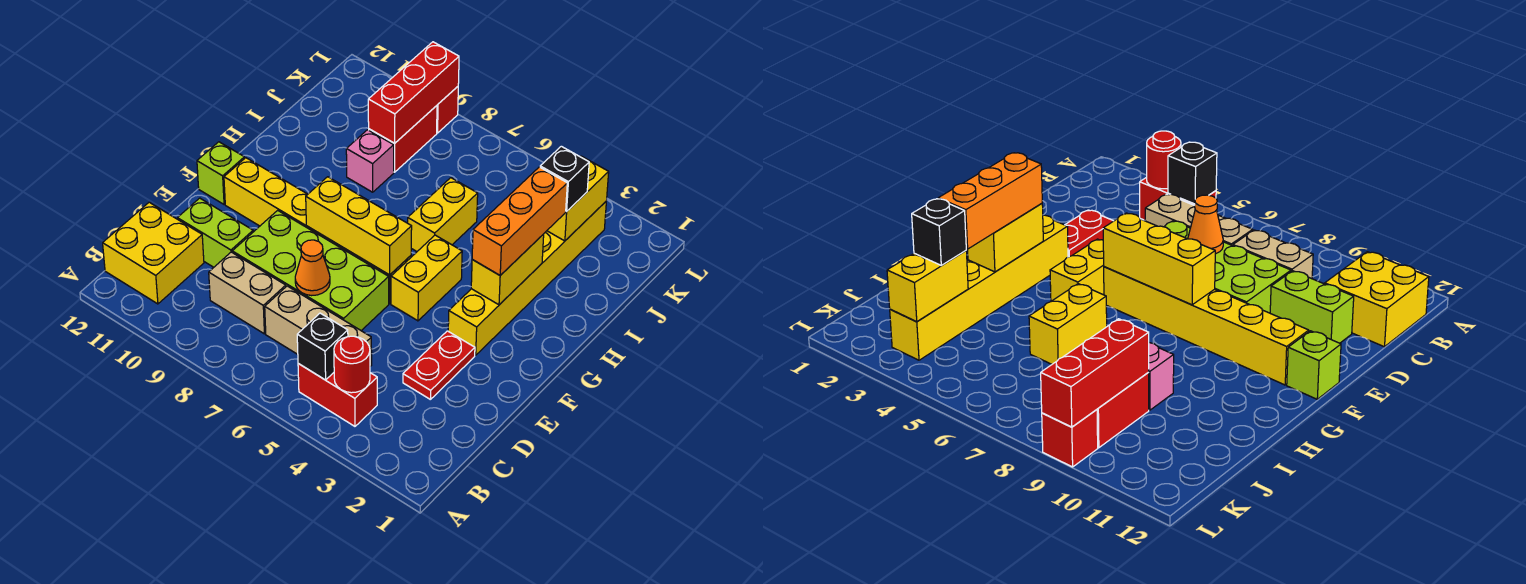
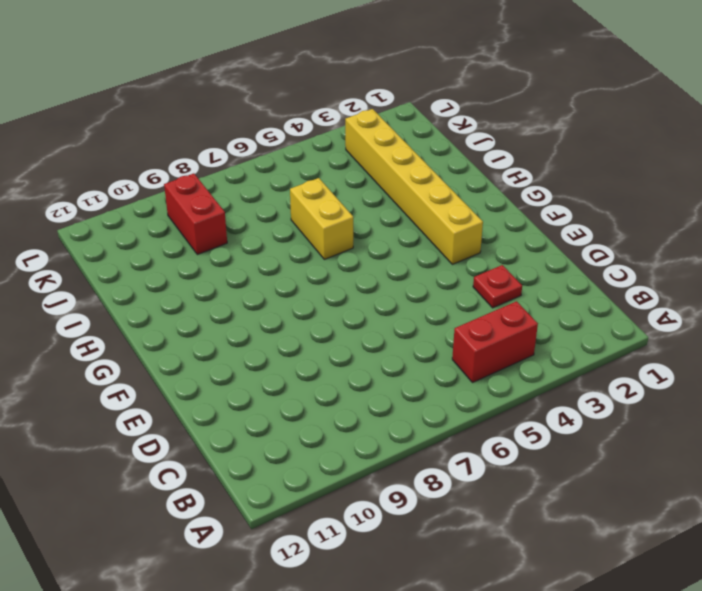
red 1x1 plate [473,265,522,308] -> red 1x2 plate [403,331,475,400]
none -> yellow 2x2 brick [103,202,204,304]
none -> tan 1x3 brick [265,286,372,366]
none -> tan 1x2 brick [209,252,286,334]

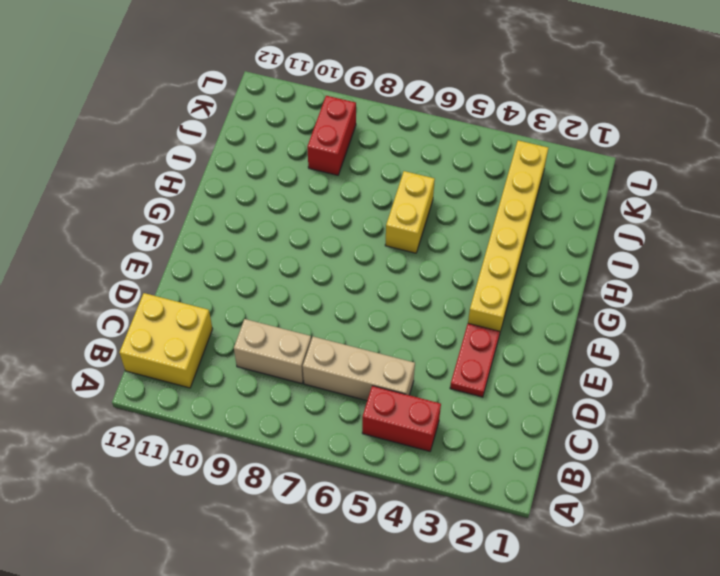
none -> lime 2x4 brick [232,210,389,331]
none -> lime 1x2 brick [177,198,253,267]
none -> yellow 1x2 brick [391,235,462,321]

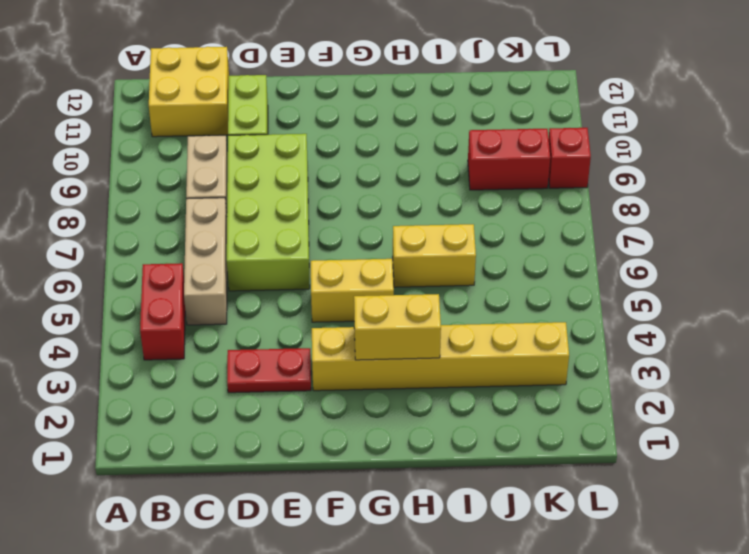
none -> yellow 1x6 brick [224,158,411,304]
none -> lime 1x1 brick [197,142,245,204]
none -> pink 1x1 brick [346,130,394,192]

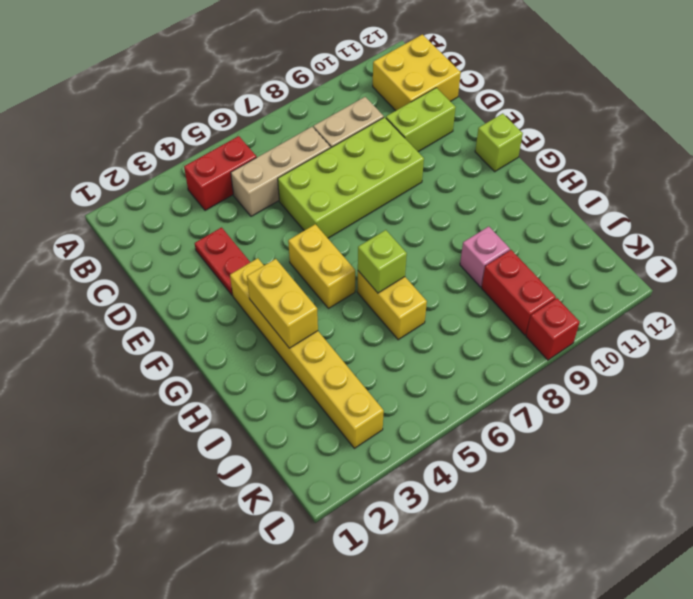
lime 1x1 brick [358,230,407,293] -> none
none -> yellow 1x6 brick [224,158,411,304]
none -> red 1x1 round brick [334,336,370,393]
none -> black 1x1 brick [297,313,348,380]

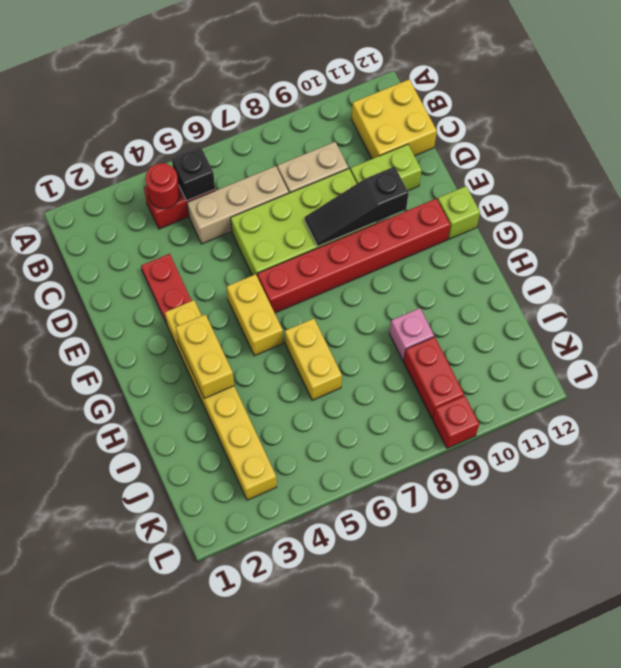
black 1x3 slope [305,166,408,246] -> none
red 1x6 brick [257,198,450,313] -> yellow 1x6 brick [224,158,411,304]
none -> orange 1x1 cone [295,240,330,296]
none -> yellow 1x3 brick [306,177,412,275]
none -> yellow 1x2 brick [547,156,609,241]

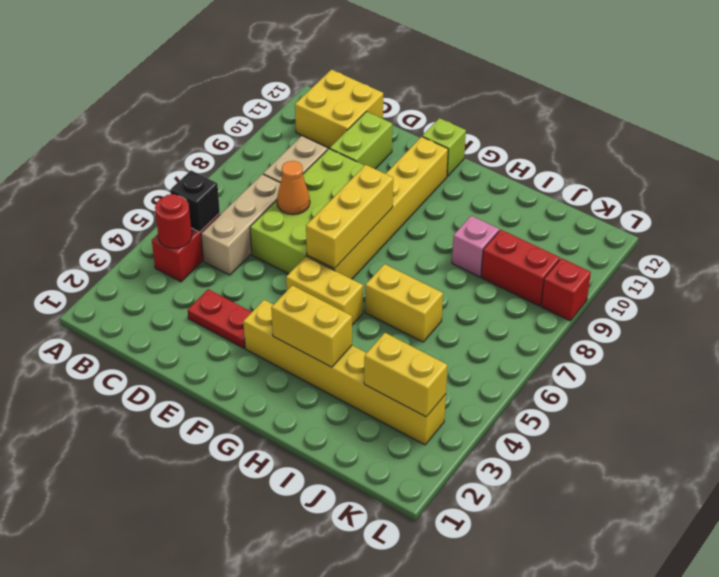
none -> red 1x3 brick [368,42,459,143]
none -> orange 1x3 brick [472,167,567,275]
none -> black 1x1 brick [540,146,589,212]

